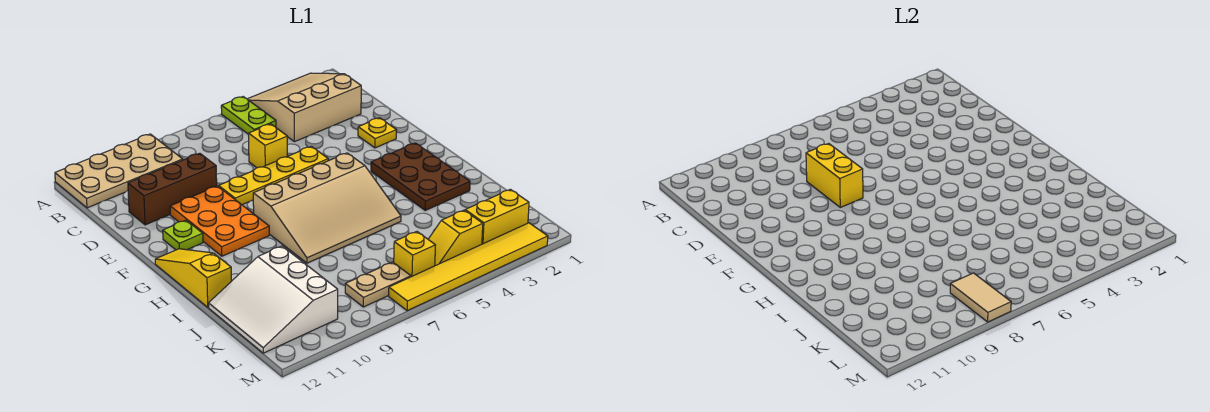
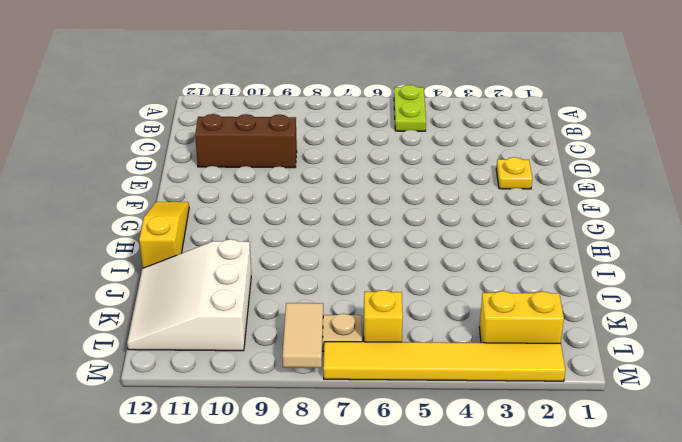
none -> tan 3x3 slope [248,73,361,142]
none -> tan 2x4 plate [55,134,183,208]
none -> yellow 1x1 brick [249,124,288,168]

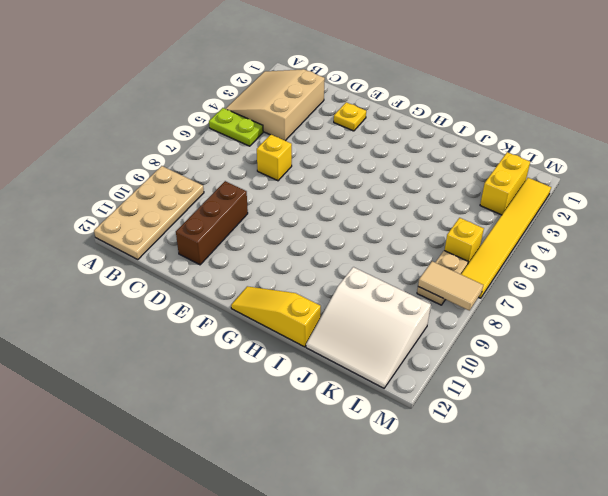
none -> yellow 1x4 plate [219,147,328,205]
none -> orange 2x3 plate [170,186,269,256]
none -> lime 1x1 plate [163,220,203,250]

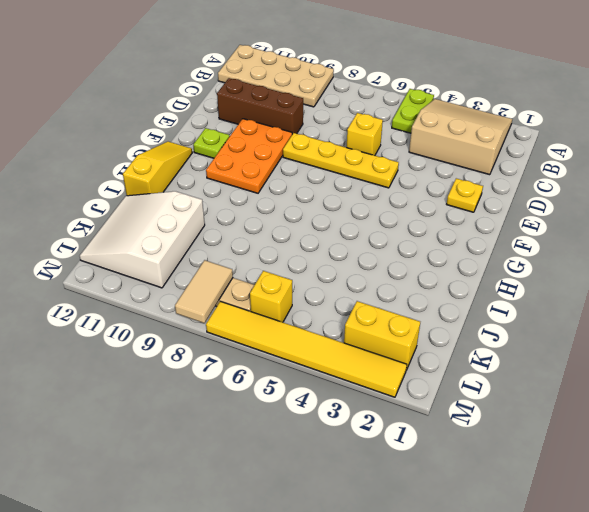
none -> brown 2x3 plate [371,143,470,210]
none -> tan 3x4 slope [253,153,401,263]
none -> yellow 1x2 slope [428,210,483,266]

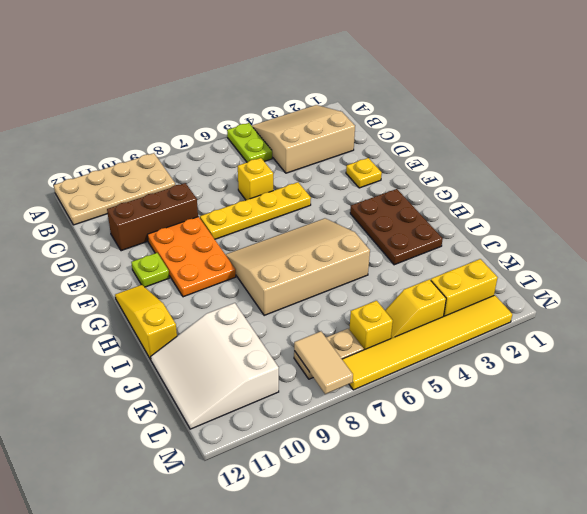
tan 3x4 slope [225,218,370,315] -> tan 3x4 slope turned to [253,153,401,263]
none -> yellow 1x2 brick [806,143,863,207]

